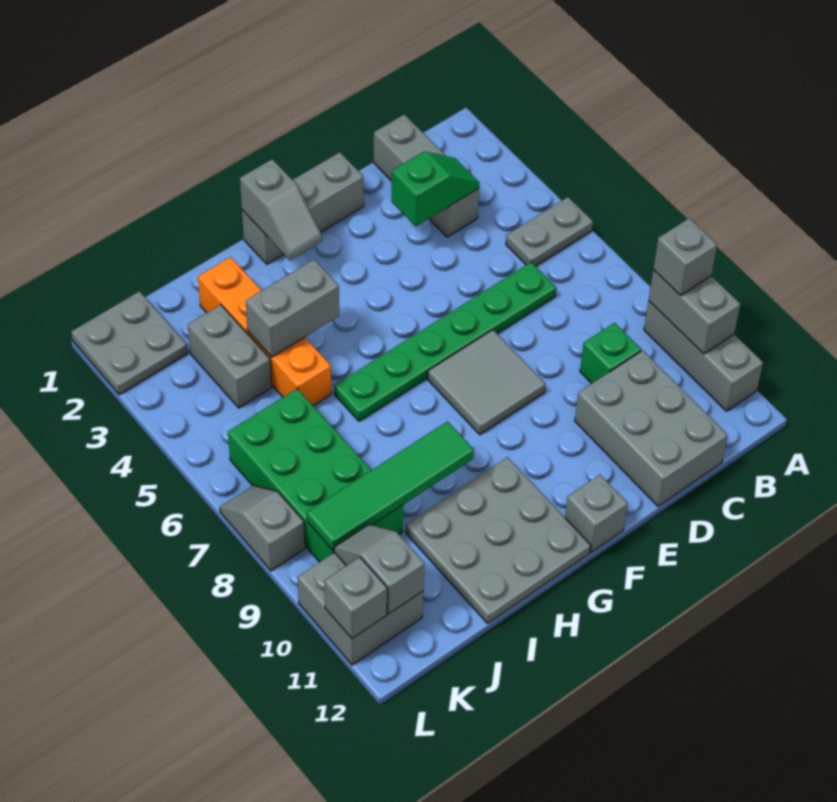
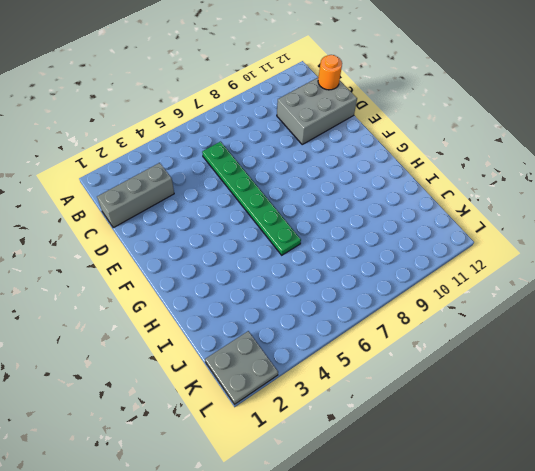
orange 1x1 round brick [318,55,342,90] -> none
none -> grey 1x2 plate [506,197,593,266]
none -> grey 1x3 brick [644,301,763,411]
none -> green 1x1 brick [580,323,641,384]

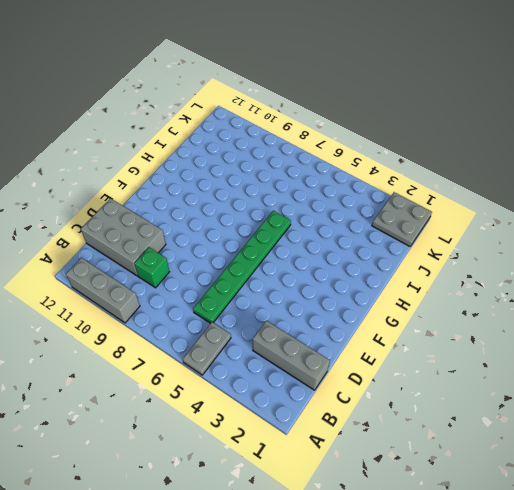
none -> grey 1x3 brick [242,152,364,264]
none -> grey 2x2 tile [428,330,545,435]
none -> grey 1x1 brick [565,475,628,552]

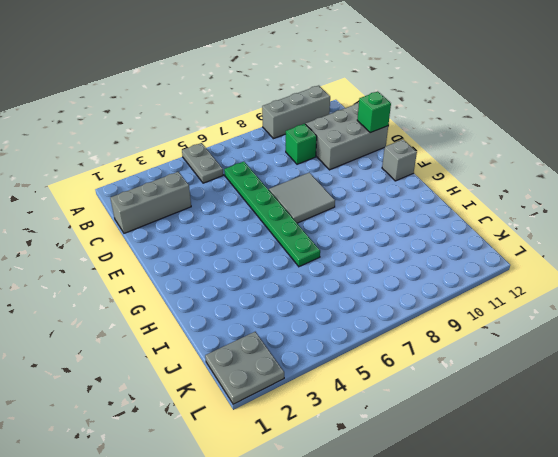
green 1x1 brick [357,91,391,133] -> none
none -> grey 1x3 brick [242,152,364,264]
none -> grey 3x3 plate [406,457,591,623]
none -> orange 1x4 brick [198,257,331,406]

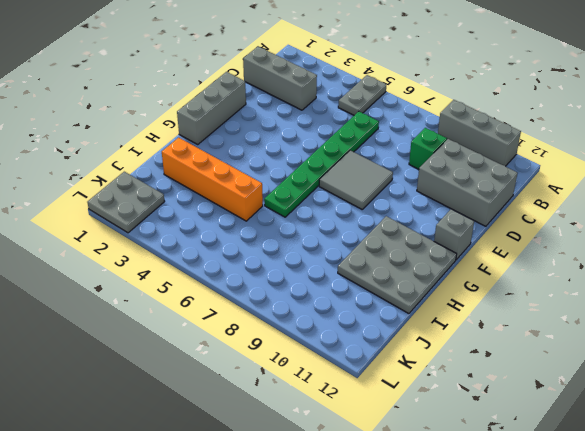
none -> grey 1x2 brick [188,305,272,408]
none -> green 2x4 brick [228,389,403,562]
none -> grey 2x2 brick [298,553,423,665]

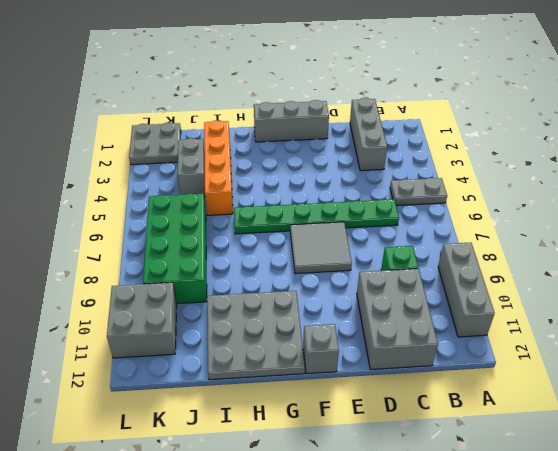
none -> grey 1x2 slope [220,485,305,571]
none -> grey 1x2 brick [649,270,740,354]
none -> green 1x2 slope [391,151,480,226]

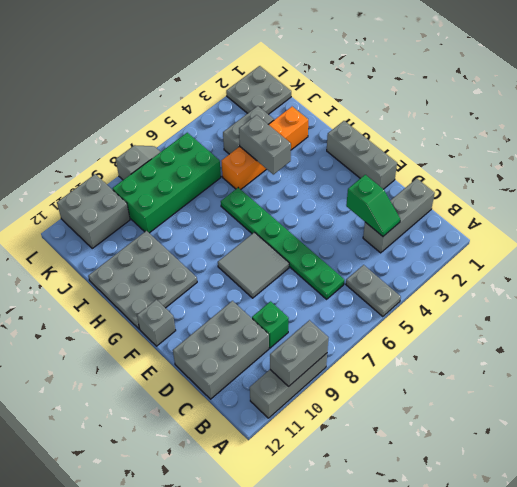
none -> grey 1x2 slope [240,159,322,260]
none -> green 1x4 tile [307,421,474,550]
none -> grey 1x2 slope [334,525,424,614]

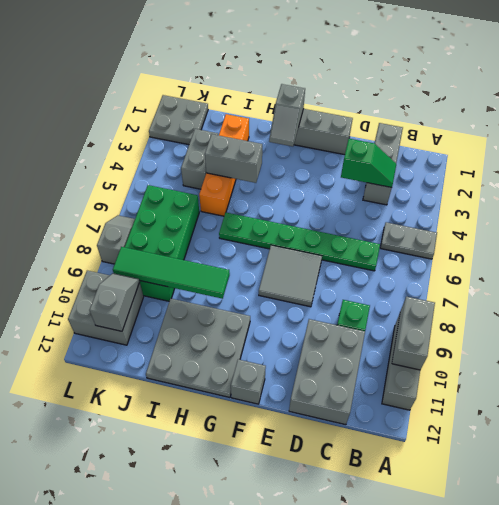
none -> grey 1x1 brick [324,557,387,638]
none -> grey 1x1 brick [653,218,717,296]

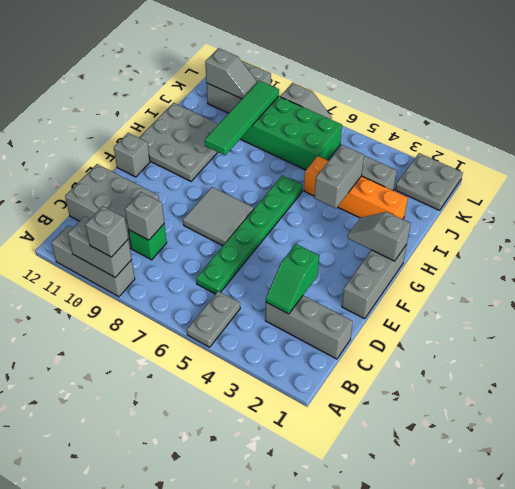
grey 1x1 brick [125,192,164,240] -> grey 1x1 brick moved to [324,557,387,638]

